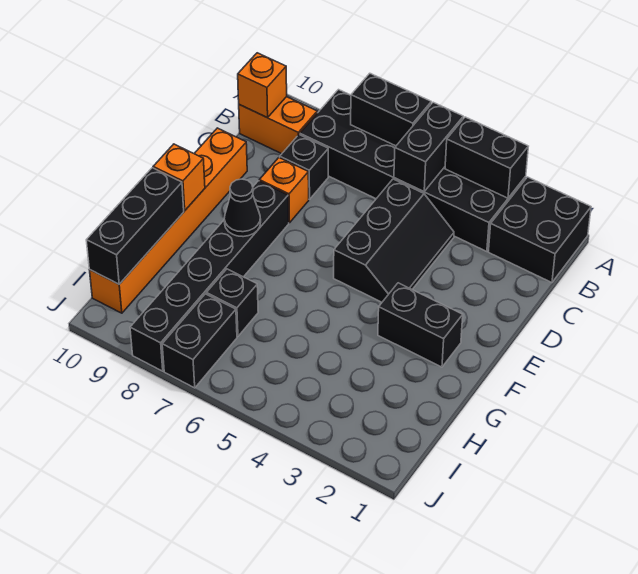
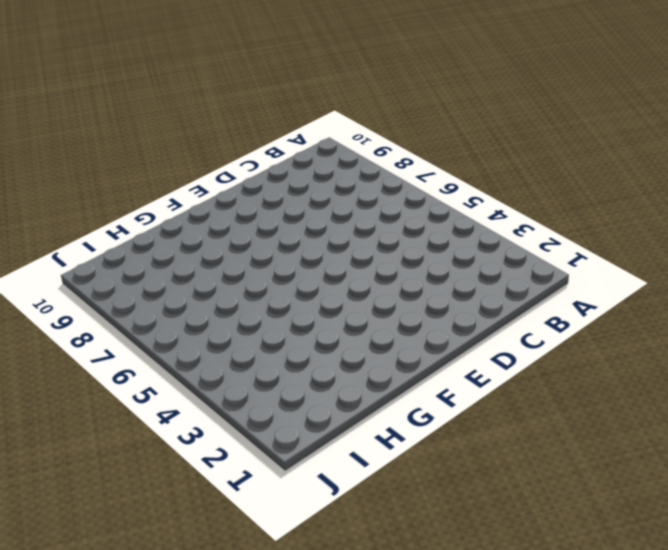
none -> black 2x2 brick [488,177,591,283]
none -> black 2x6 brick [300,90,526,252]
none -> orange 1x2 brick [239,97,317,154]

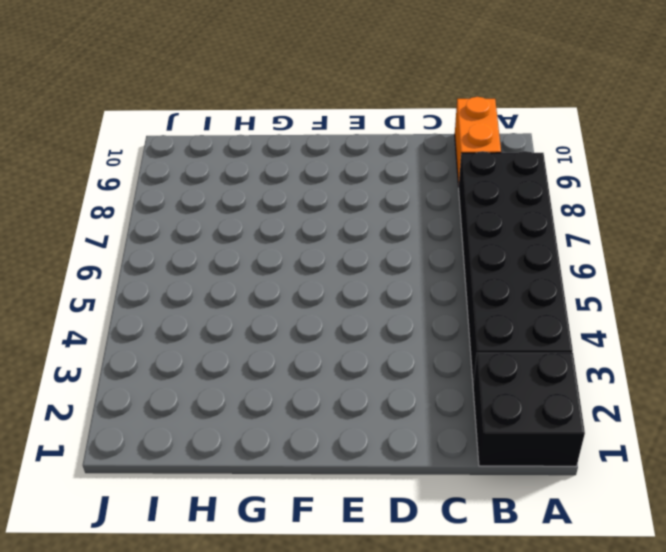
none -> black 2x3 slope [334,179,454,302]
none -> black 1x1 brick [280,135,328,199]
none -> orange 1x1 brick [259,158,309,223]

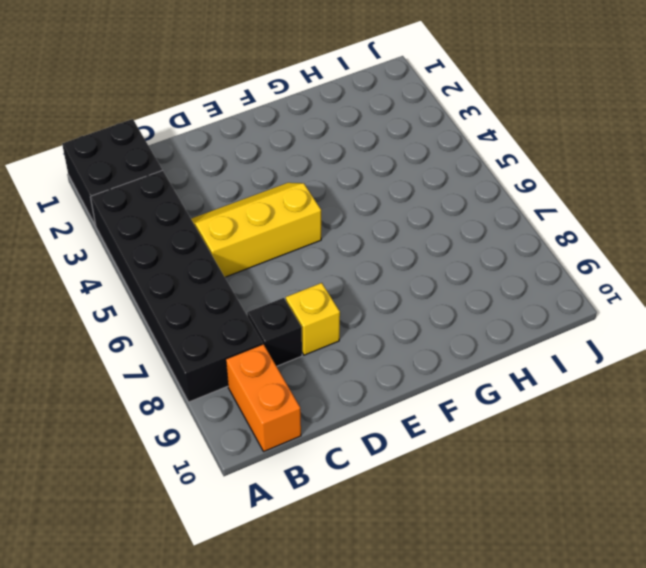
yellow 2x3 slope [191,183,321,277] -> black 2x3 slope [334,179,454,302]
yellow 1x1 brick [286,283,340,355] -> orange 1x1 brick [259,158,309,223]
none -> orange 1x6 brick [90,128,247,313]
none -> black 1x6 brick [130,181,289,371]
none -> black 1x2 brick [378,283,463,367]

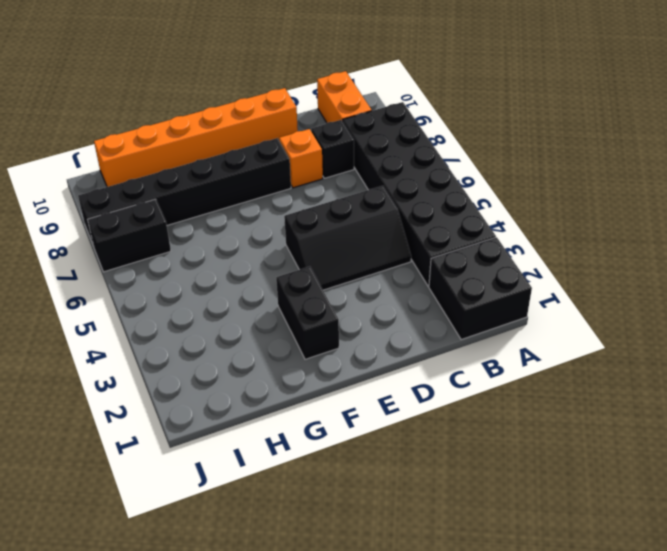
none -> black 1x1 brick [206,269,258,336]
none -> black 1x2 brick [445,117,528,198]
none -> black 1x2 brick [394,102,463,192]

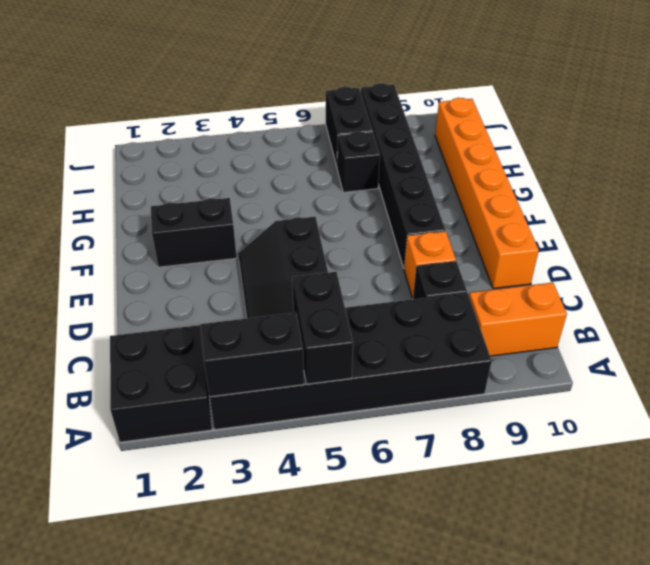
none -> black 1x2 brick [351,73,431,146]
none -> orange 1x1 brick [238,53,287,118]
none -> black 1x1 cone [224,179,261,237]

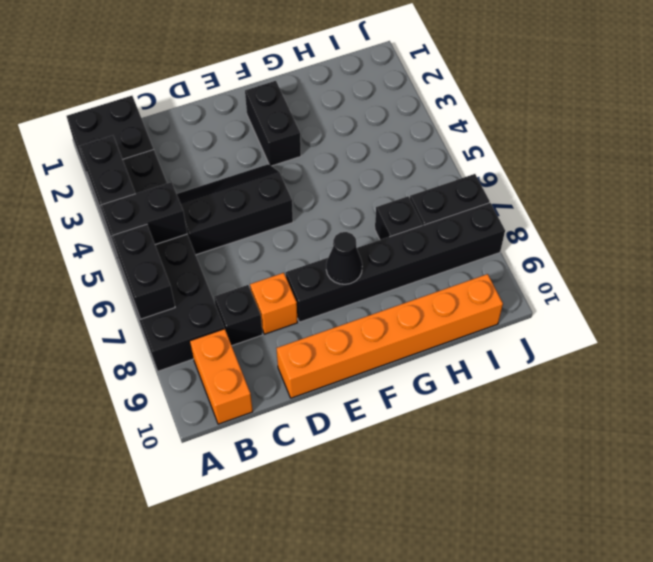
none -> orange 1x1 brick [238,53,287,118]
none -> orange 1x1 brick [153,144,205,211]
none -> black 1x3 brick [86,168,184,284]

